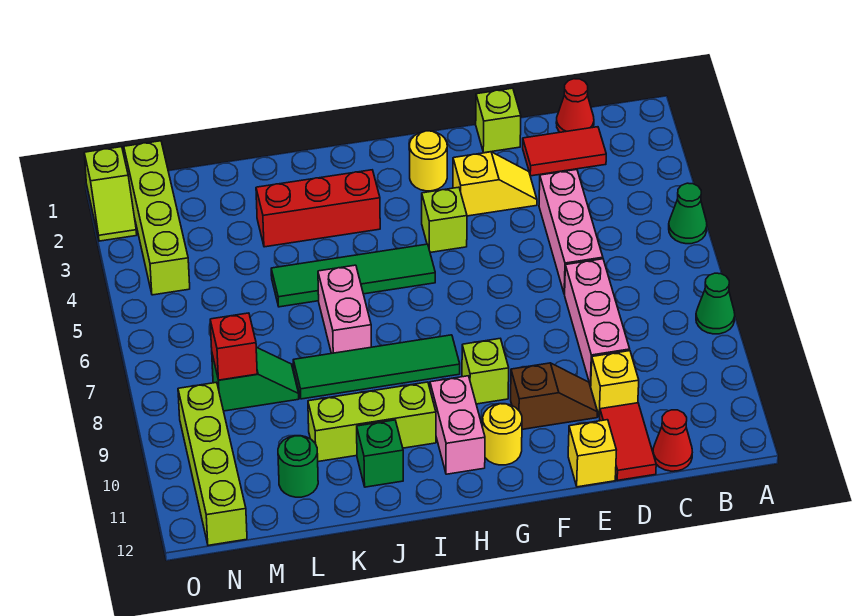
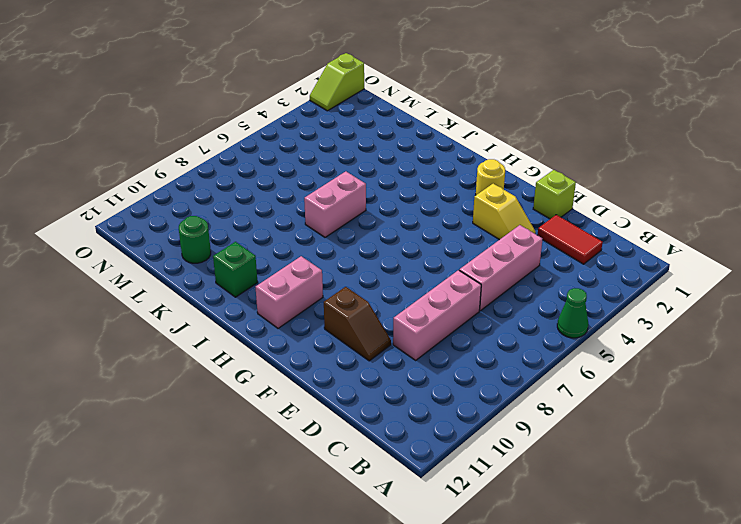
none -> green 1x1 cone [696,273,735,334]
none -> red 1x1 cone [556,79,594,132]
none -> red 1x1 cone [653,410,692,471]
none -> yellow 1x1 brick [591,351,639,417]

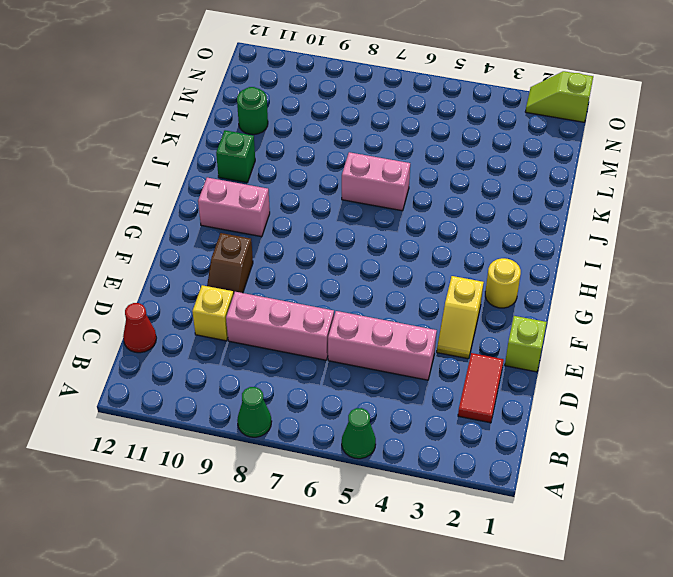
none -> red 1x1 cone [556,79,594,132]
none -> red 1x2 tile [600,403,656,480]
none -> yellow 1x1 brick [568,420,616,487]
none -> lime 1x1 brick [422,187,467,252]

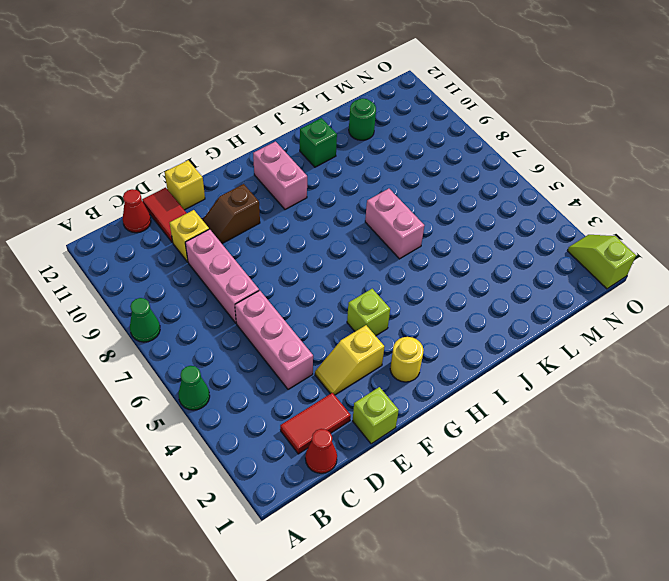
none -> lime 1x1 brick [462,339,509,404]
none -> yellow 1x1 round brick [483,404,522,465]
none -> green 1x4 tile [271,244,435,307]
none -> green 1x4 tile [293,335,460,399]

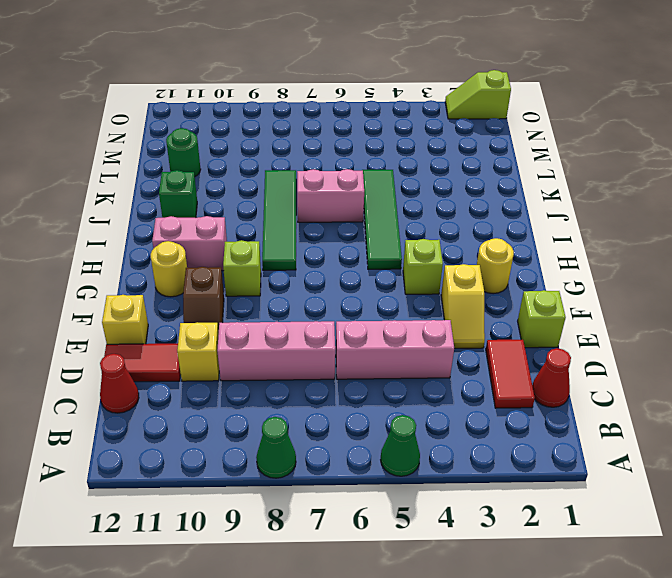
none -> red 1x3 brick [256,170,380,247]
none -> lime 1x3 brick [308,382,436,462]
none -> green 1x2 slope [212,347,299,411]
none -> lime 1x4 brick [124,141,190,295]

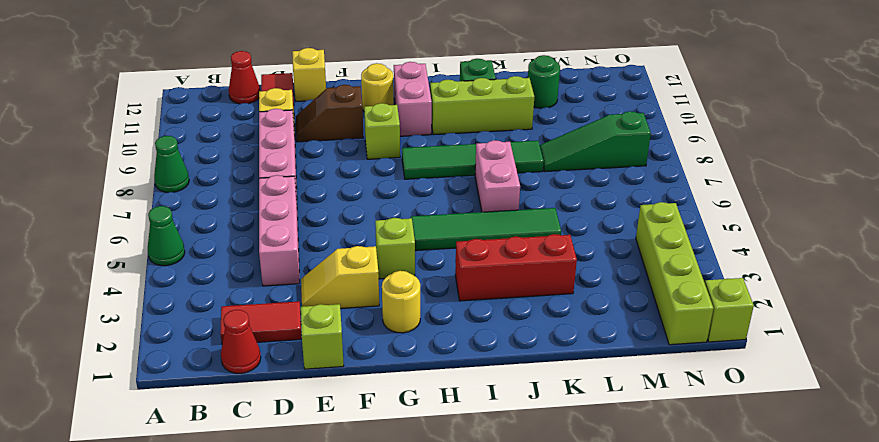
green 1x3 slope [540,111,651,172] -> green 1x2 slope [212,347,299,411]
none -> lime 1x4 brick [178,382,247,545]
none -> red 1x1 brick [210,313,257,380]

